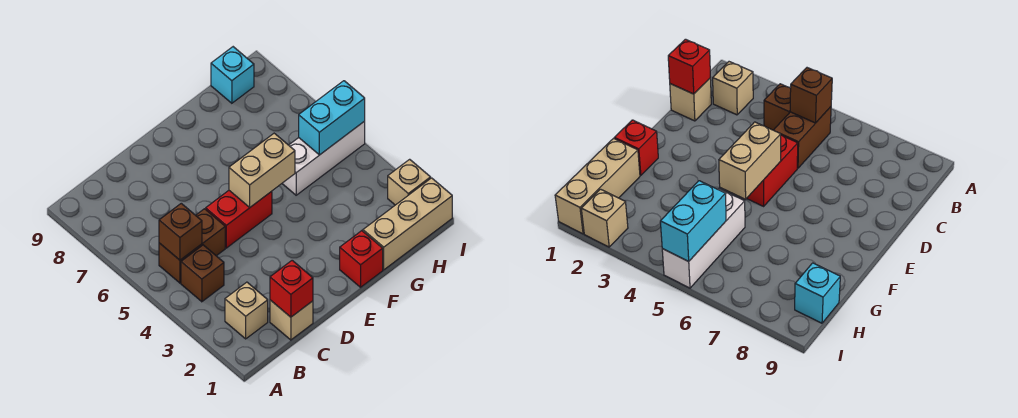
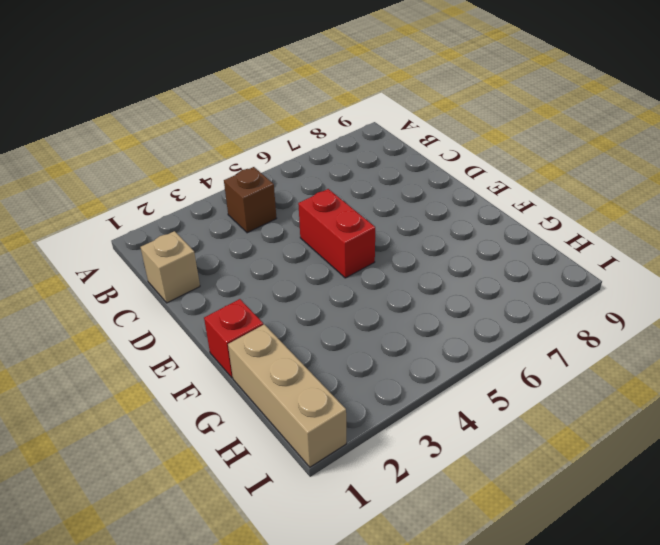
none -> tan 1x1 brick [225,282,268,339]
none -> brown 1x2 brick [159,209,225,283]
none -> white 1x3 brick [282,121,365,195]

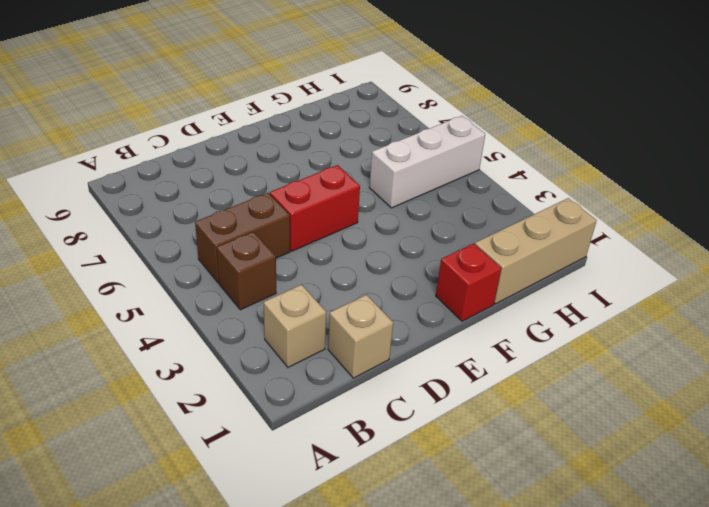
none -> cyan 1x1 brick [211,47,254,103]
none -> tan 1x1 brick [388,159,431,205]
none -> brown 1x1 brick [159,203,202,260]

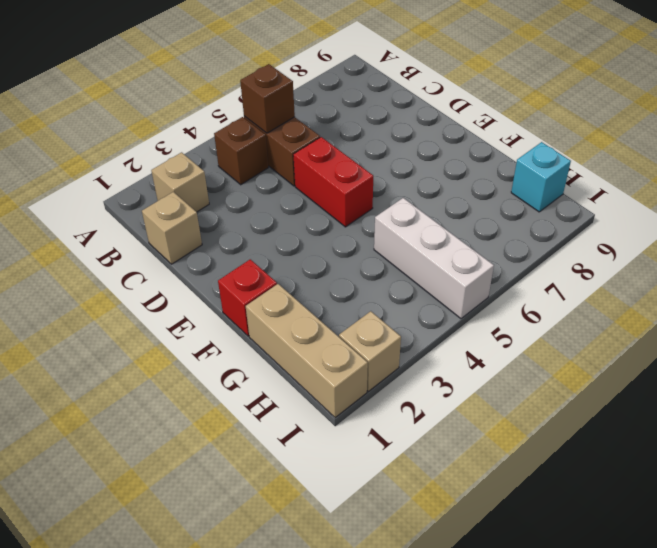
none -> red 1x1 brick [270,260,313,317]
none -> tan 1x2 brick [229,133,295,207]
none -> cyan 1x2 brick [299,81,365,155]

